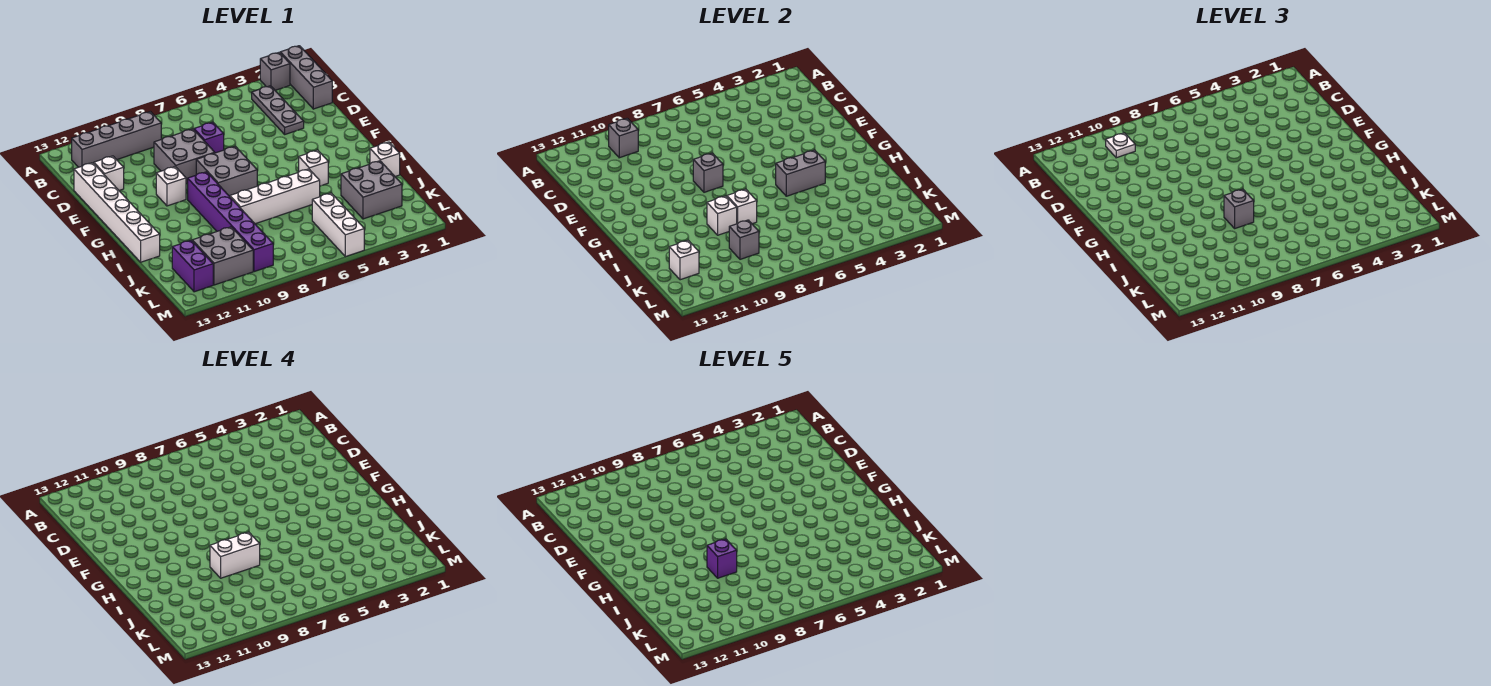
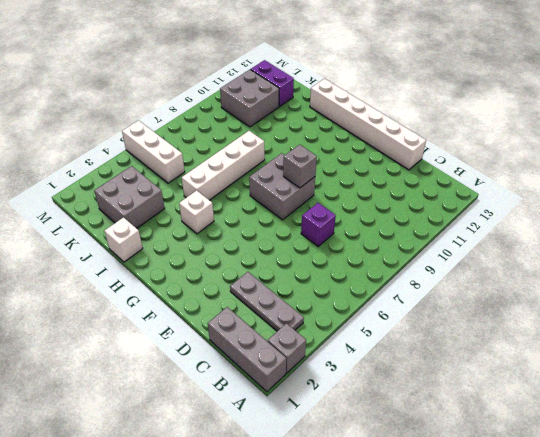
none -> grey 1x4 brick [72,112,161,167]
none -> grey 2x2 brick [154,129,215,184]
none -> white 1x1 brick [94,156,124,191]

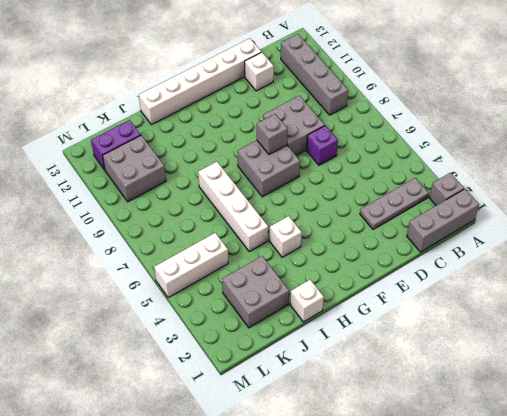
none -> white 1x1 brick [156,167,186,206]
none -> purple 1x6 brick [188,172,273,272]
none -> grey 1x1 brick [609,118,638,158]

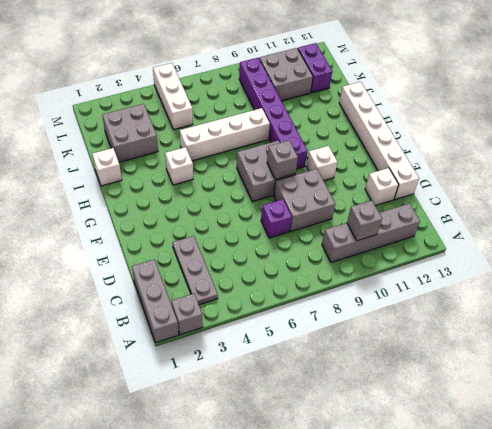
none -> grey 1x2 brick [776,150,825,196]
none -> white 1x1 brick [727,189,757,224]
none -> white 1x1 brick [707,196,737,235]

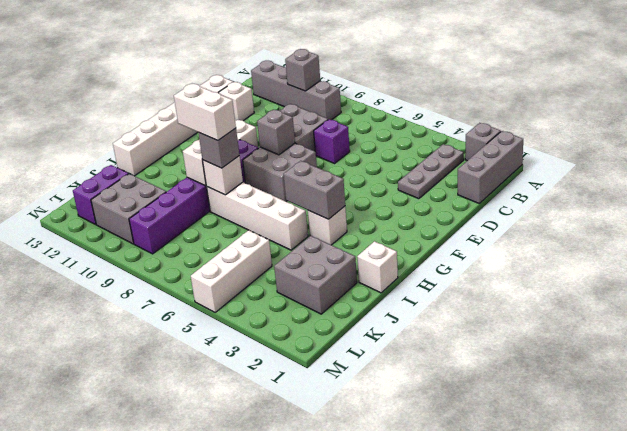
none -> grey 1x1 brick [729,220,759,259]
none -> white 1x1 brick [669,240,699,280]
none -> white 1x1 plate [1106,133,1135,158]

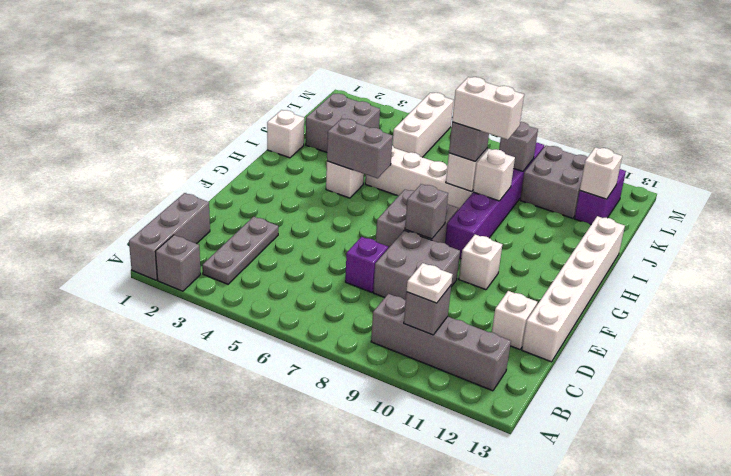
none -> purple 1x1 brick [707,539,737,578]

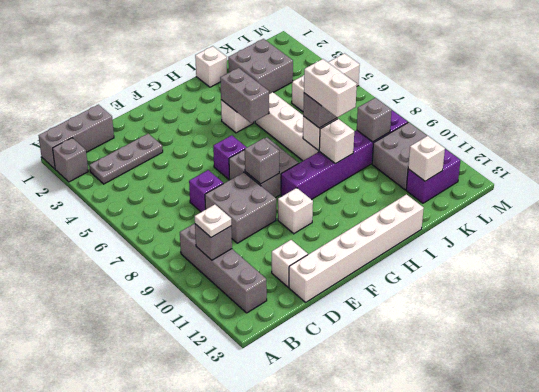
purple 1x1 brick [213,135,247,179] -> purple 1x1 brick moved to [707,539,737,578]

